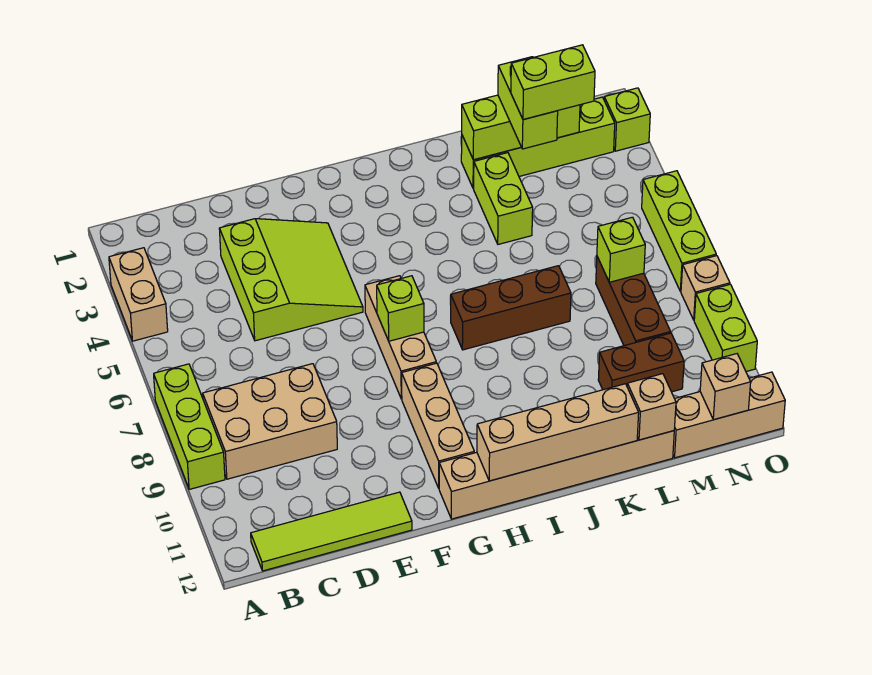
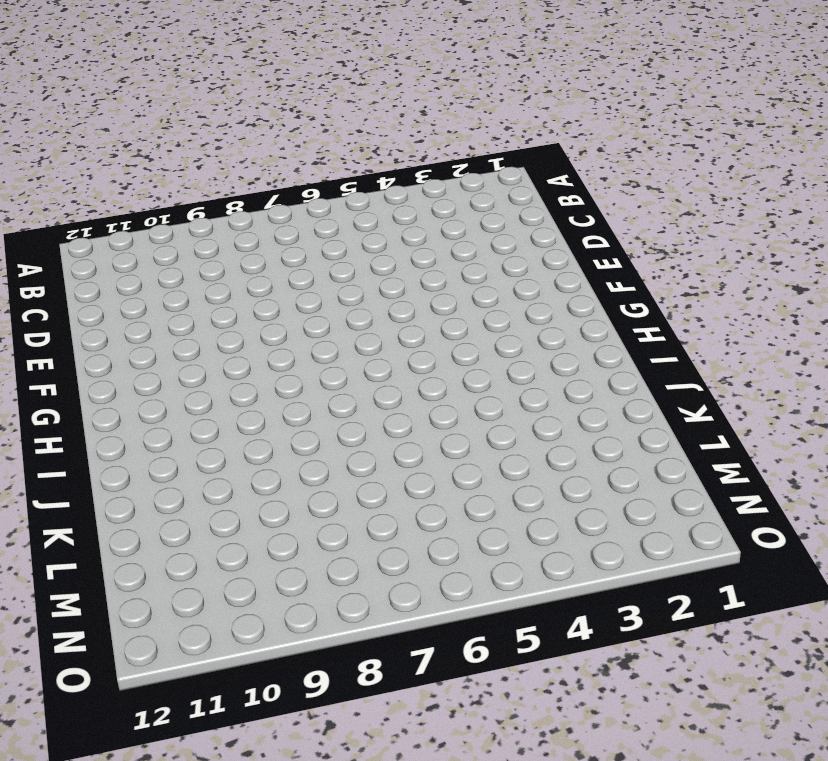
none -> tan 1x2 brick [109,248,168,341]
none -> lime 1x3 brick [154,364,225,489]
none -> tan 2x3 brick [203,364,337,479]

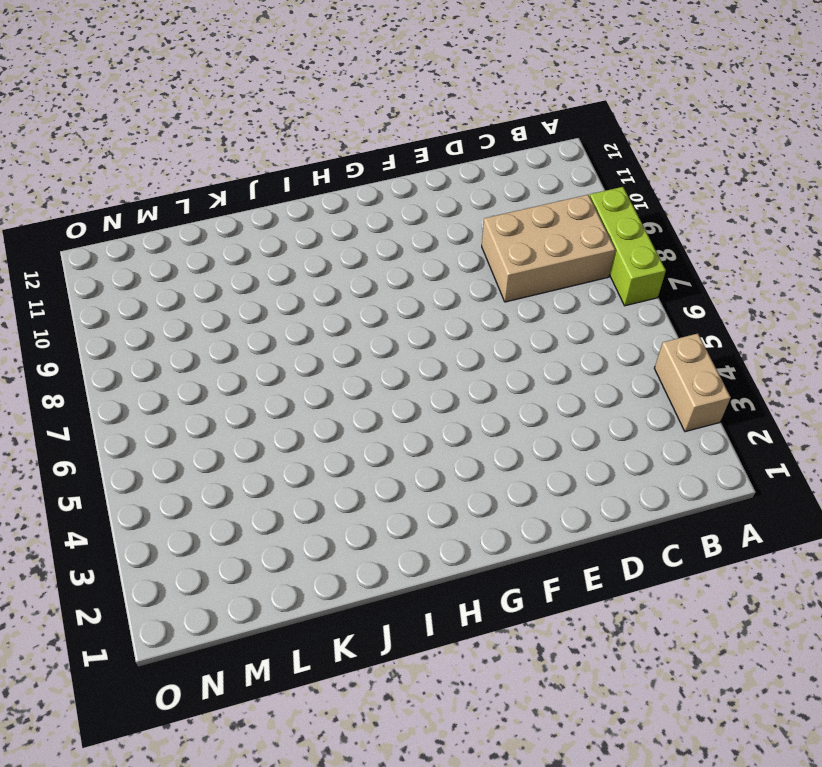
none -> lime 1x4 tile [251,492,412,571]
none -> lime 3x3 slope [219,219,363,341]
none -> tan 1x3 brick [365,276,436,399]

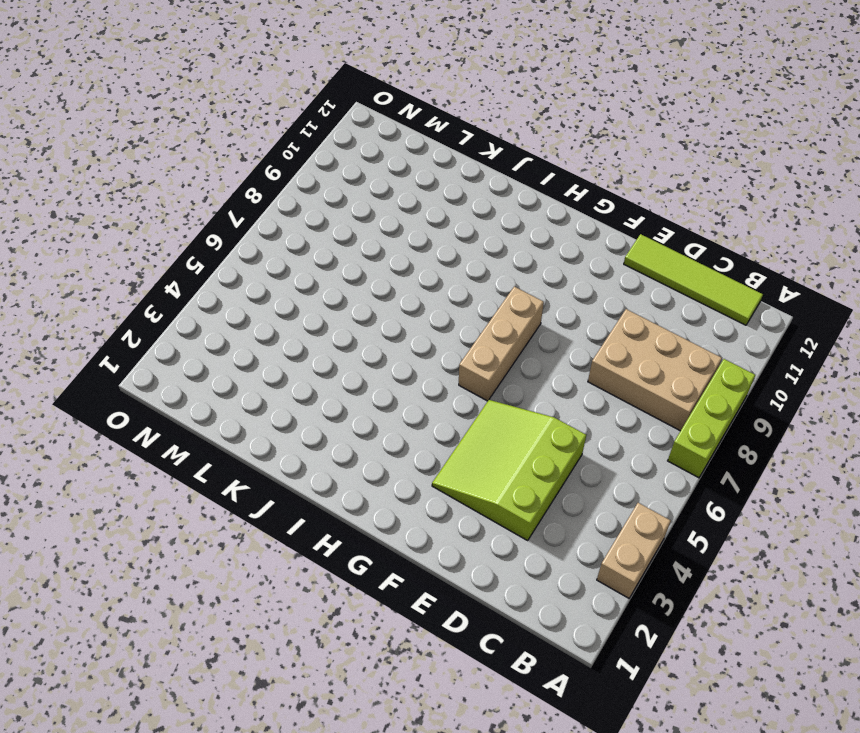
none -> tan 1x3 brick [402,363,474,488]
none -> tan 1x6 brick [439,431,674,519]
none -> brown 1x3 brick [451,266,571,350]

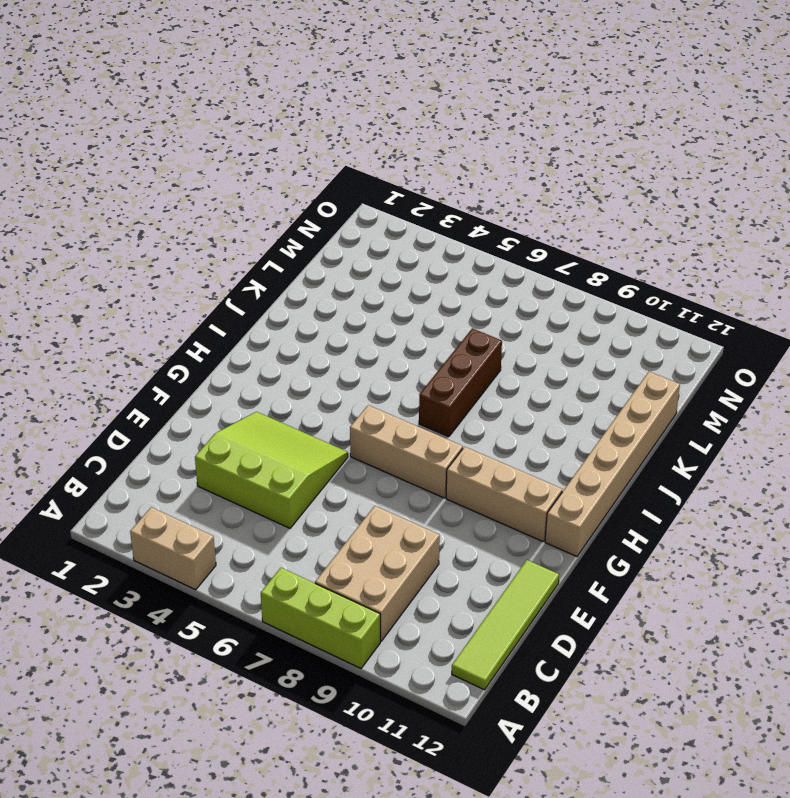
none -> lime 1x4 brick [461,97,615,189]
none -> lime 1x2 brick [474,153,533,244]
none -> brown 1x2 brick [598,333,684,392]

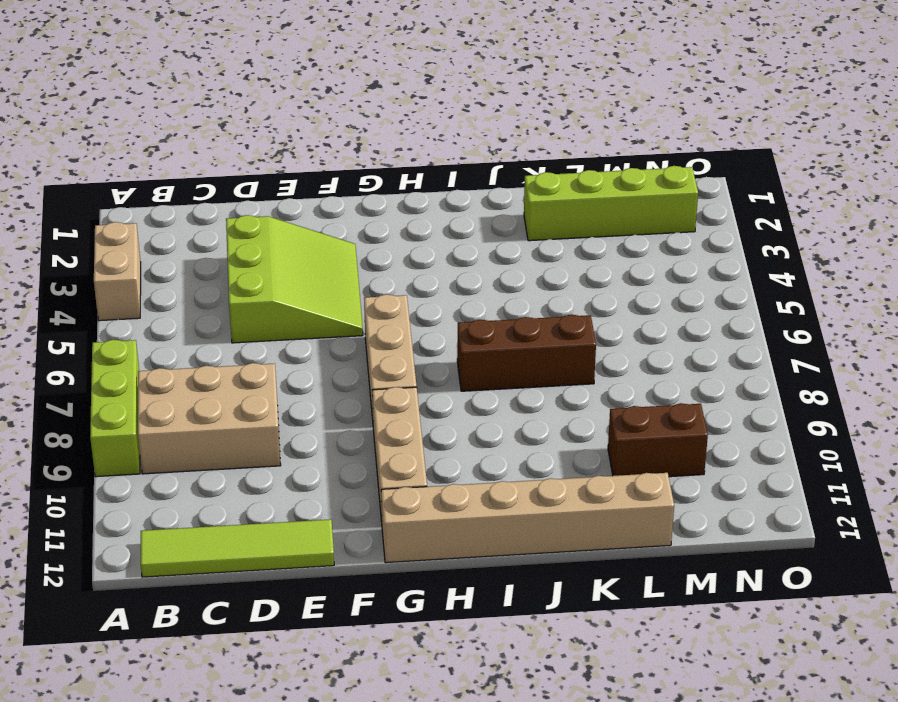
none -> lime 1x2 brick [474,153,533,244]
none -> brown 1x3 brick [596,257,671,346]
none -> tan 1x3 brick [673,372,785,458]

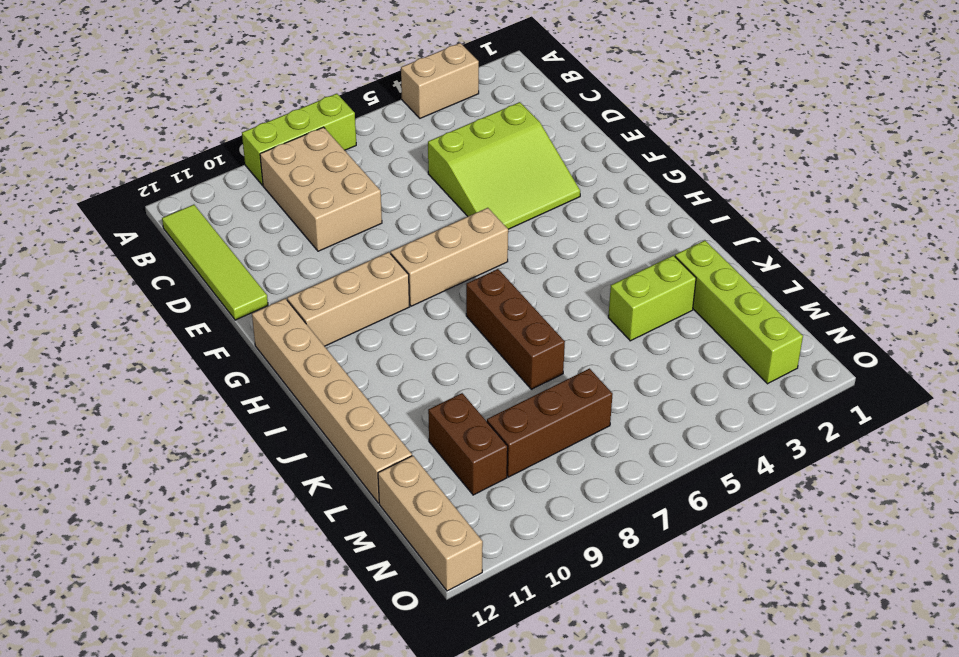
none -> lime 1x1 brick [604,88,650,151]
none -> lime 1x3 brick [642,171,716,291]
none -> tan 1x1 brick [681,256,730,320]

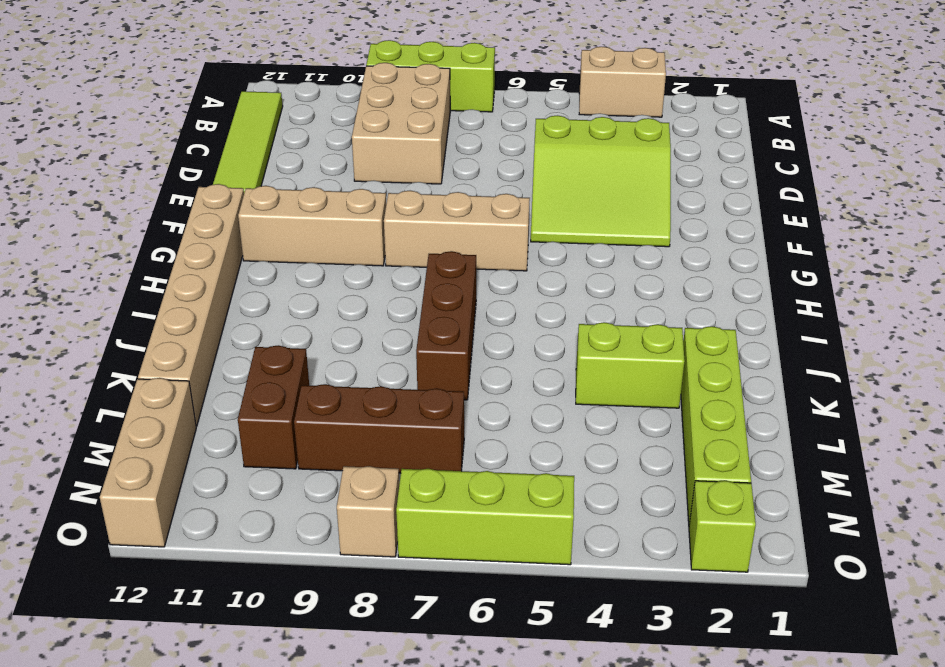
none -> lime 1x2 brick [694,284,757,372]
none -> lime 1x1 brick [377,276,424,341]
none -> tan 1x4 brick [477,384,639,481]

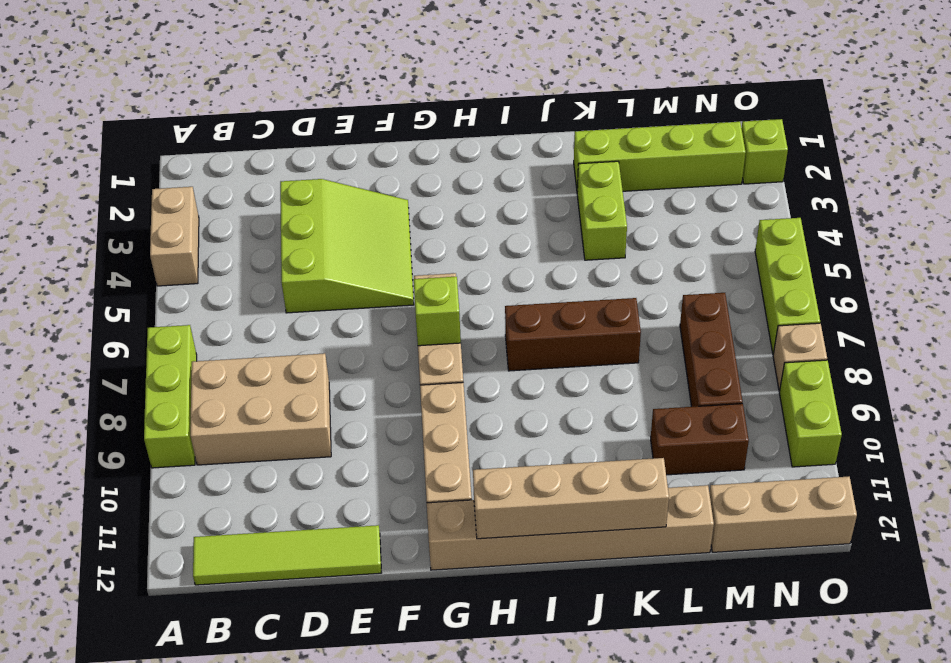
none -> lime 1x3 brick [462,95,580,160]
none -> tan 1x1 brick [627,374,676,440]
none -> lime 1x1 brick [597,217,645,282]

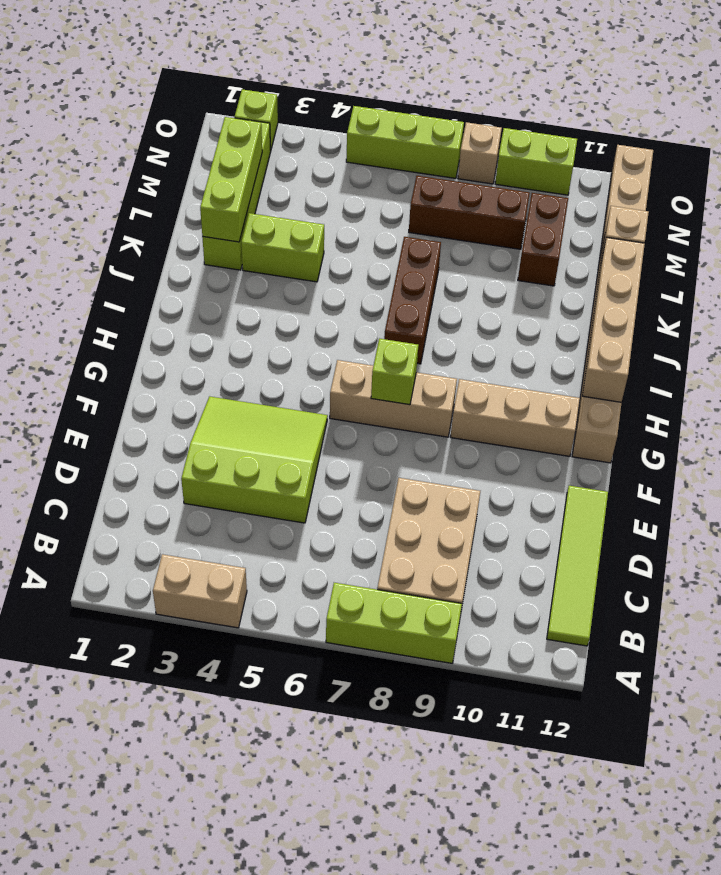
none -> lime 1x1 brick [597,217,645,282]
none -> tan 1x1 brick [700,354,751,420]
none -> lime 1x2 brick [498,57,558,149]

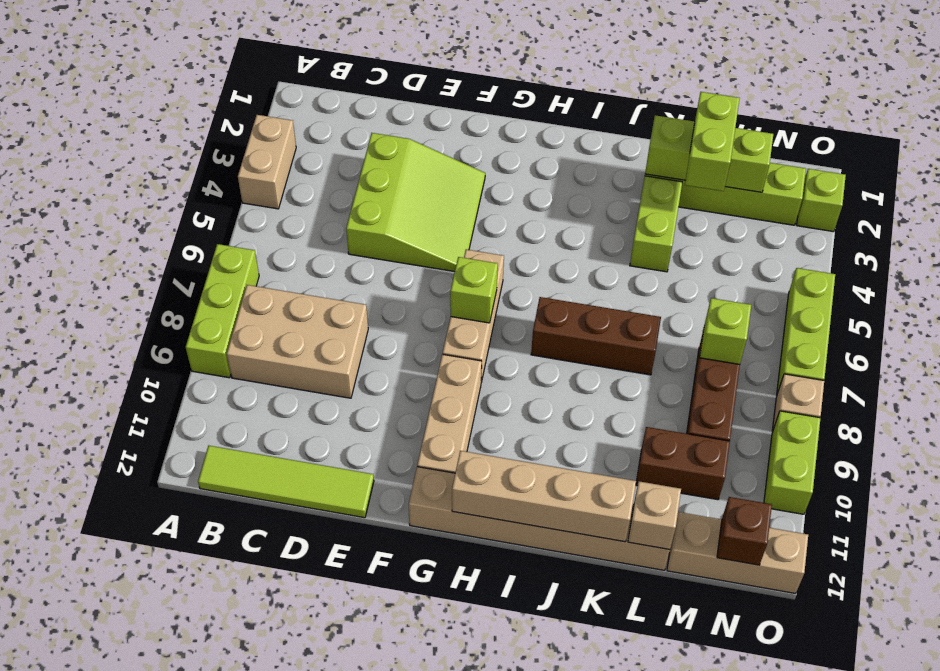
brown 1x1 brick [717,497,772,565] -> tan 1x1 brick [700,354,751,420]
none -> lime 1x2 brick [511,45,595,120]

